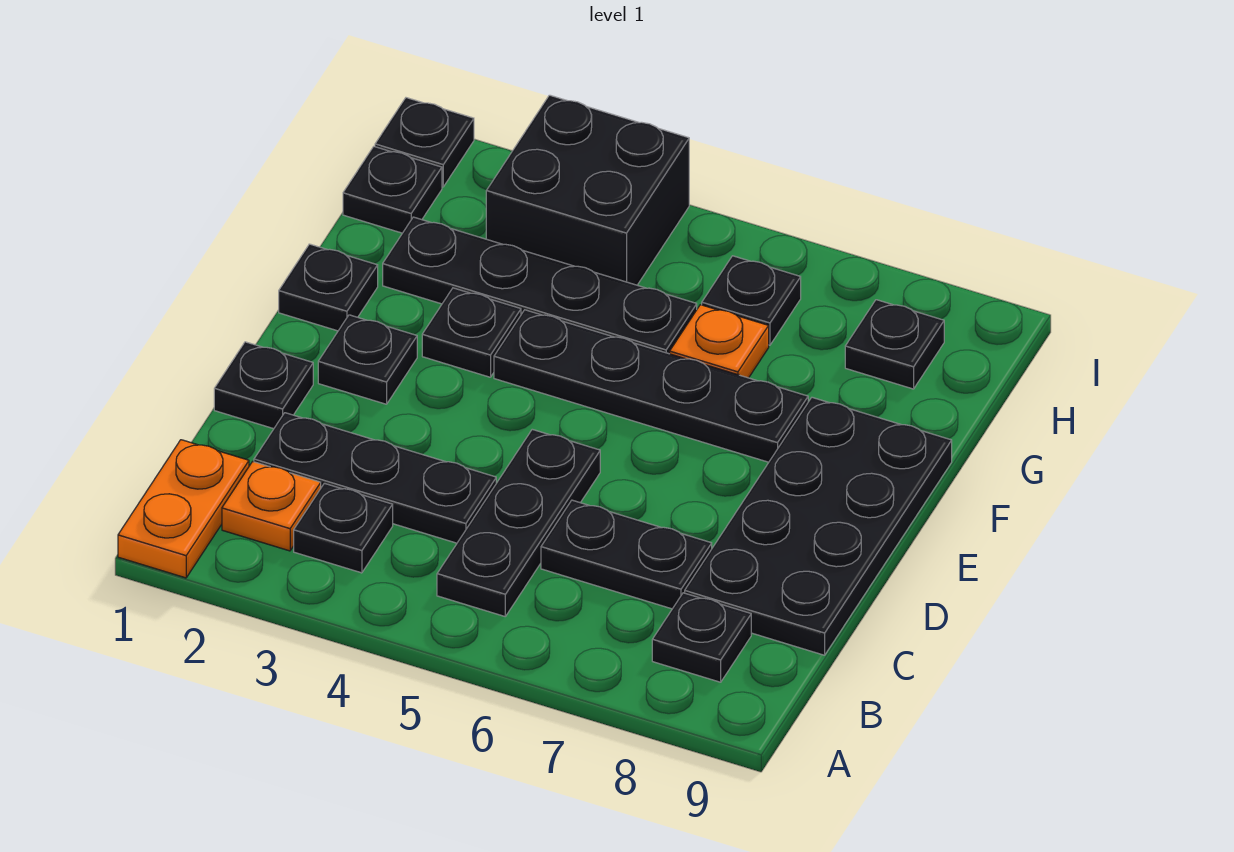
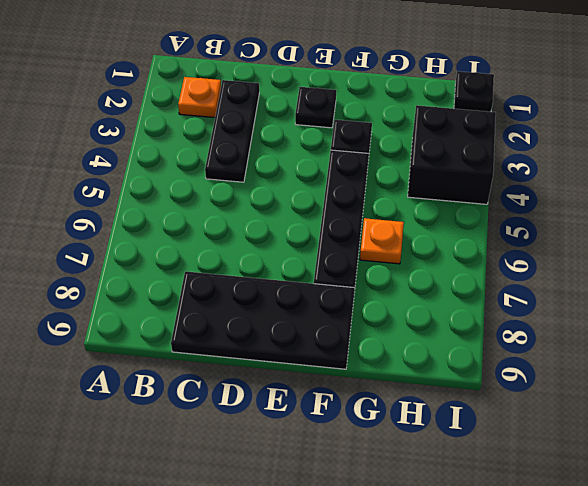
none -> orange 1x2 plate [118,440,249,578]
none -> black 1x1 plate [294,483,393,573]
none -> black 1x3 plate [437,429,600,616]

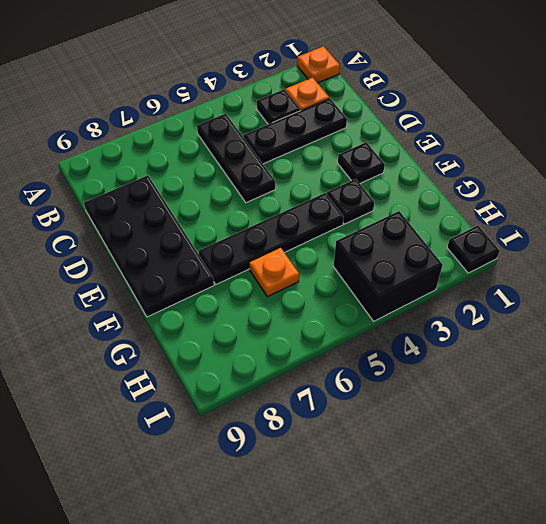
orange 1x1 plate [297,46,340,83] -> orange 1x2 plate [118,440,249,578]
none -> black 1x1 plate [652,593,751,682]
none -> black 1x2 plate [541,500,712,609]
none -> black 1x1 plate [214,342,313,429]

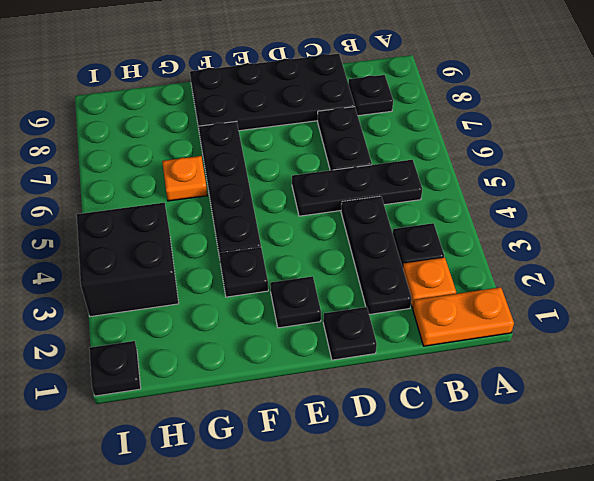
none -> black 1x1 plate [279,244,378,331]
none -> black 1x4 plate [383,217,697,354]
none -> black 1x1 plate [343,147,442,233]

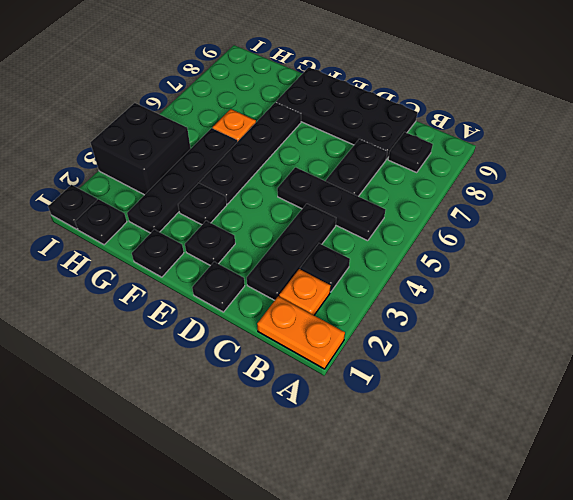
none -> black 1x1 plate [702,256,801,345]
none -> black 1x1 plate [845,300,944,389]

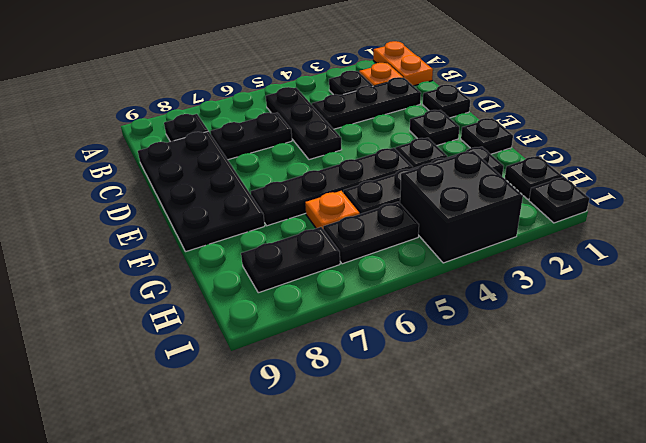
black 1x2 plate [323,202,419,264] -> black 1x1 plate [702,256,801,345]
black 1x2 plate [241,227,340,293] -> black 1x1 plate [845,300,944,389]

